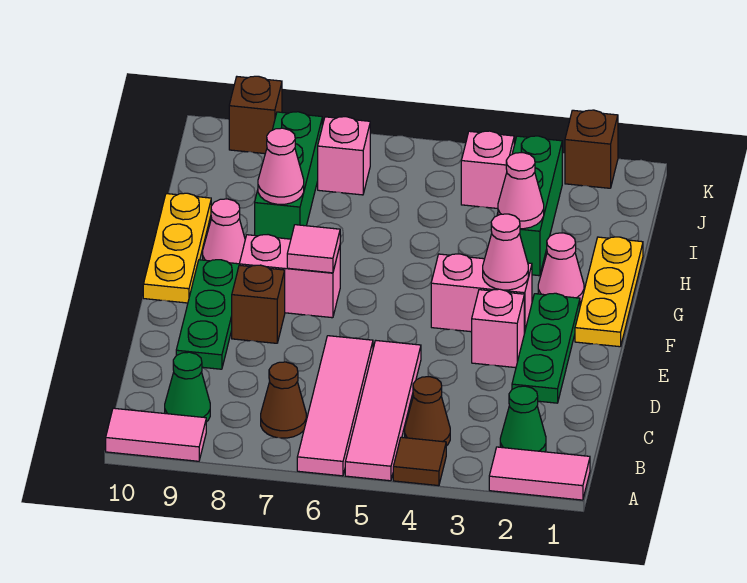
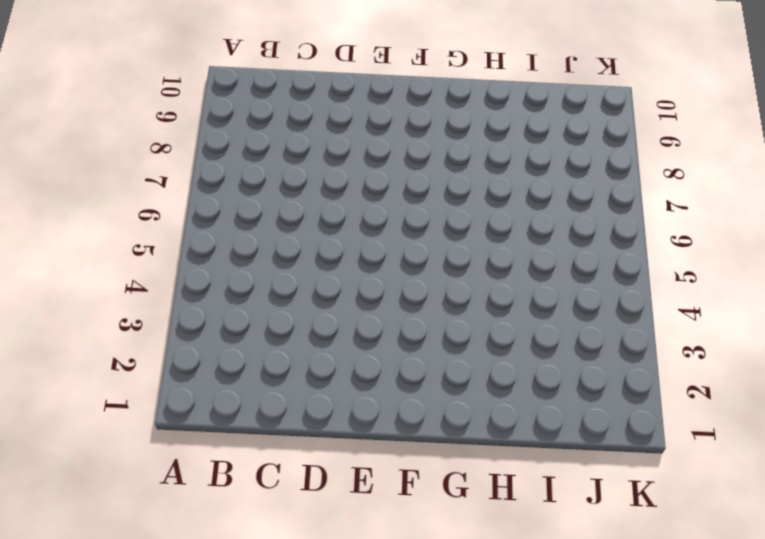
none -> pink 1x2 tile [489,447,590,500]
none -> brown 1x1 tile [393,437,446,486]
none -> pink 1x4 tile [345,341,421,481]

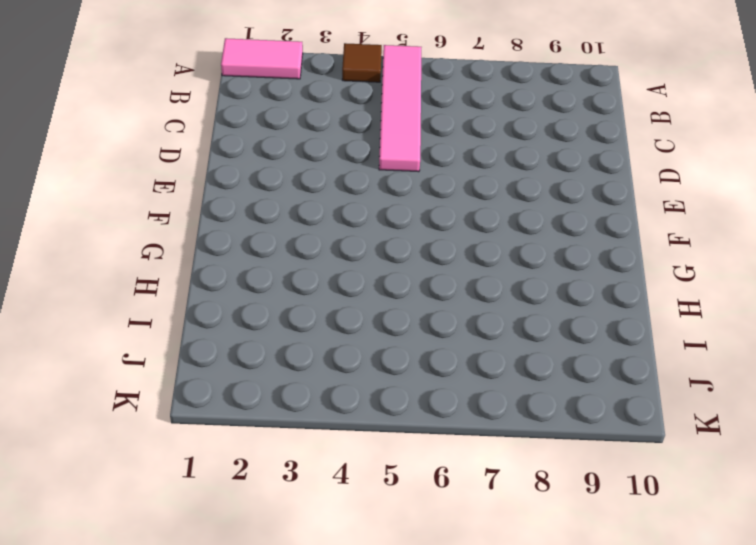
none -> pink 1x4 tile [297,336,373,476]
none -> pink 1x2 tile [106,408,206,461]
none -> green 1x1 cone [500,386,546,452]

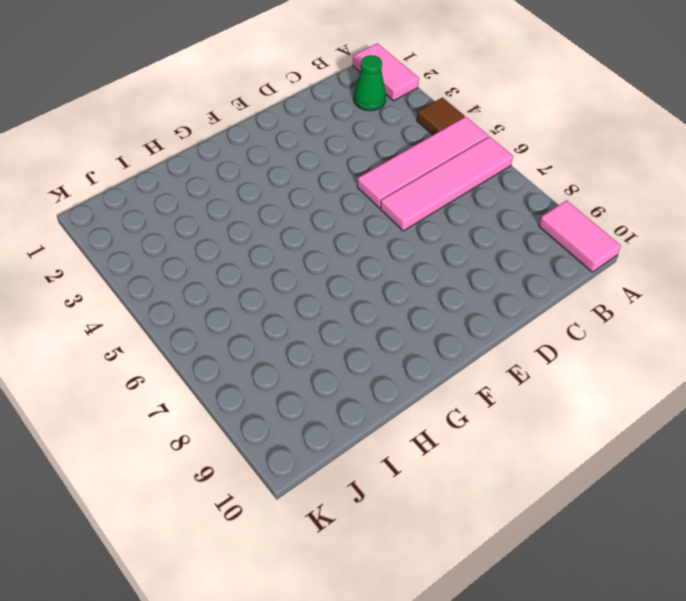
none -> brown 1x1 cone [405,377,450,446]
none -> brown 1x1 cone [261,362,306,438]
none -> green 1x1 cone [165,352,210,422]

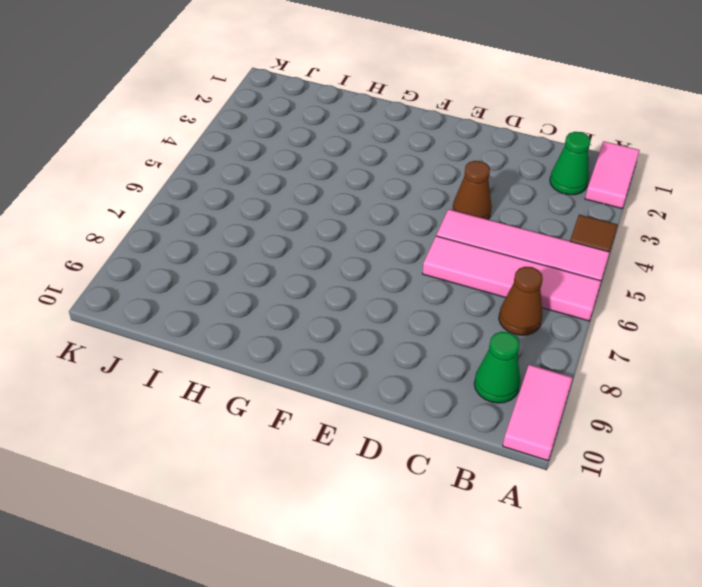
brown 1x1 cone [452,161,492,219] -> brown 1x1 cone moved to [405,377,450,446]
none -> green 1x3 plate [512,293,580,403]
none -> green 1x3 plate [176,260,239,369]
none -> pink 1x1 brick [472,289,524,368]

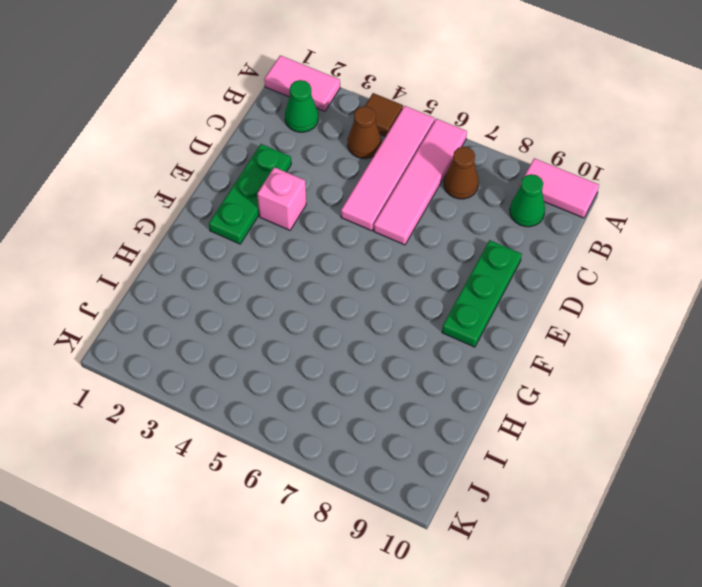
none -> brown 1x1 brick [232,265,285,343]
none -> yellow 1x3 plate [575,237,643,347]
none -> pink 1x2 brick [431,254,532,333]

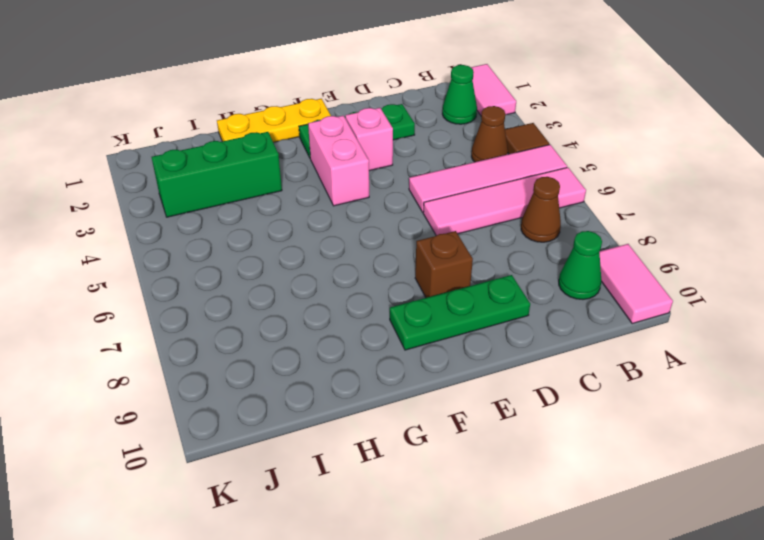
none -> pink 1x2 brick [239,235,340,318]
none -> yellow 1x3 plate [143,193,211,303]
none -> pink 1x1 cone [538,233,584,302]

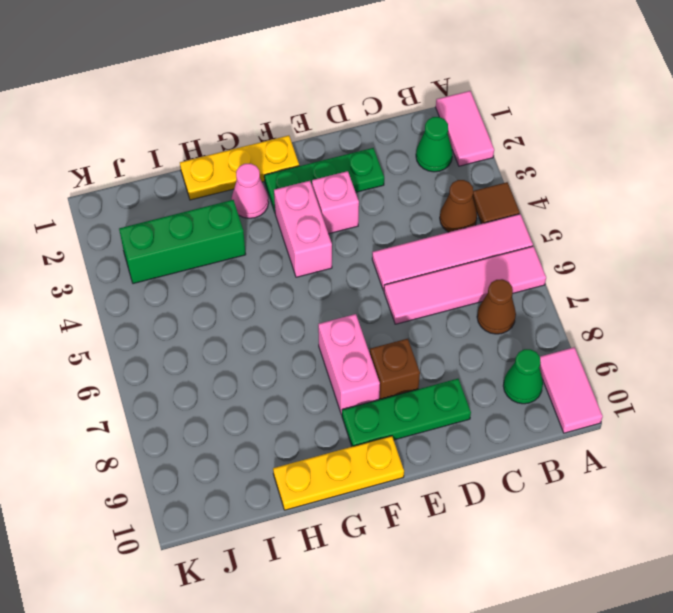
none -> pink 1x1 cone [203,199,245,264]
none -> green 1x3 brick [255,112,322,239]
none -> pink 1x1 brick [461,131,514,209]

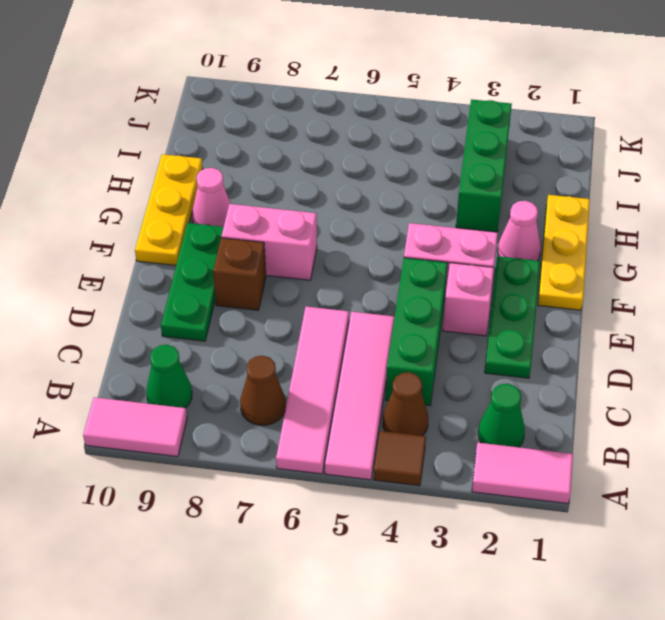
green 1x3 brick [386,258,448,406] -> green 1x3 brick moved to [255,112,322,239]
none -> pink 1x1 brick [461,131,514,209]
none -> pink 1x1 brick [318,117,370,195]
none -> brown 1x1 brick [565,110,618,188]

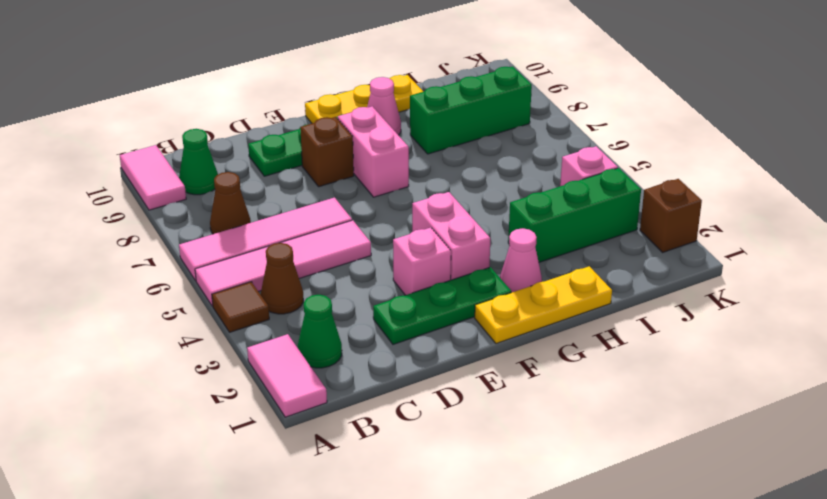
none -> pink 1x1 brick [318,117,370,195]
none -> brown 1x1 brick [229,76,282,154]
none -> pink 1x1 cone [483,214,528,290]

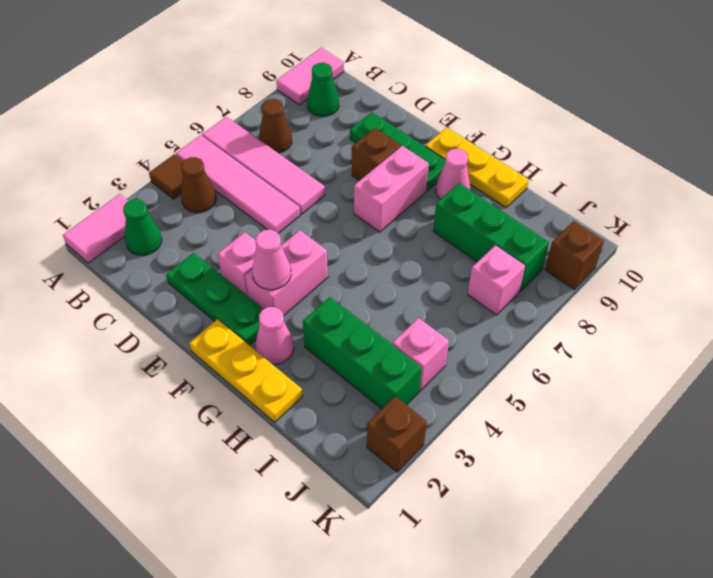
none -> pink 1x1 tile [287,225,340,273]
none -> pink 1x1 cone [498,153,544,229]
none -> pink 1x1 cone [258,128,304,204]

